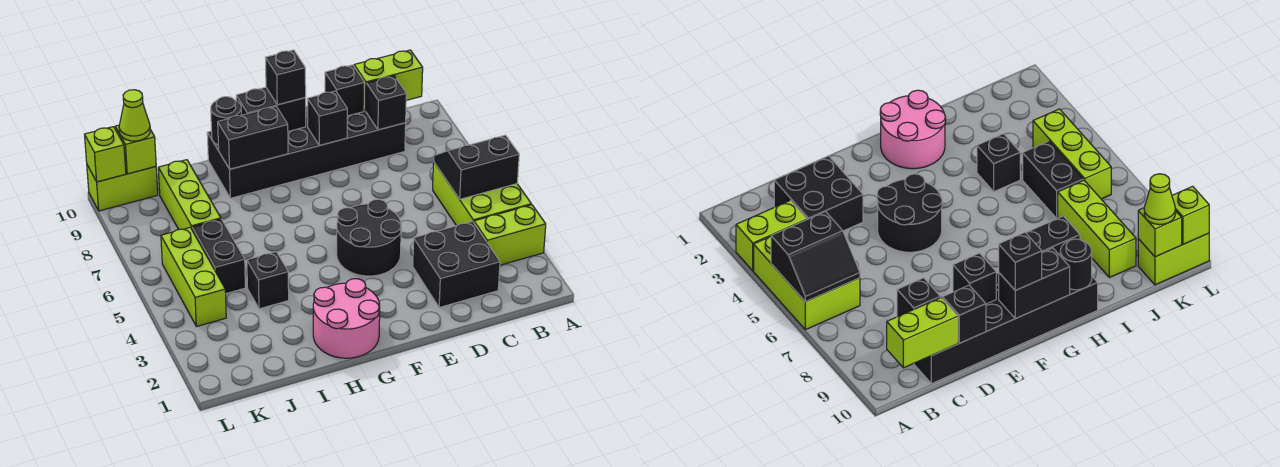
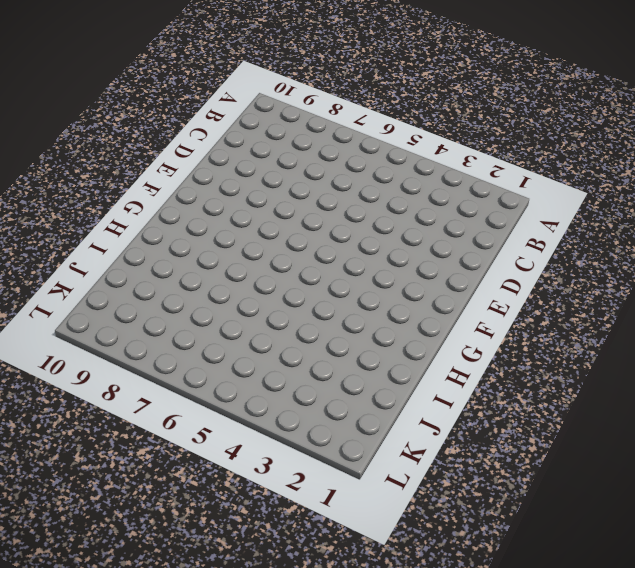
none -> lime 1x2 brick [474,205,546,265]
none -> lime 2x3 brick [433,163,531,226]
none -> black 2x2 brick [413,221,500,308]

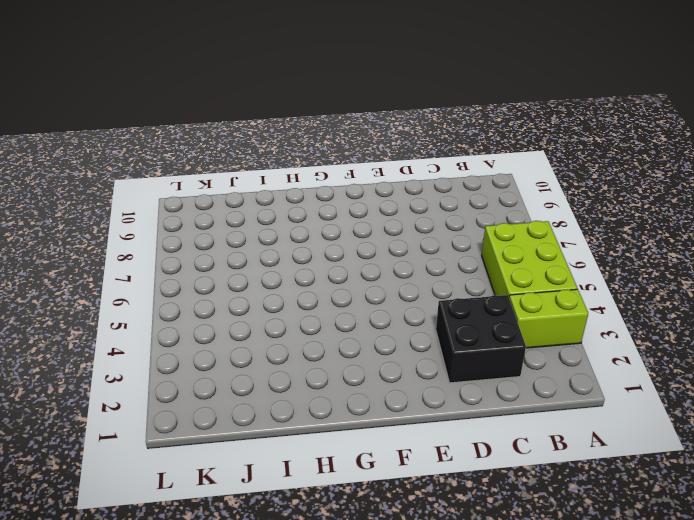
none -> black 2x6 brick [207,106,406,198]
none -> black 2x2 round brick [337,199,401,276]
none -> pink 2x2 round brick [313,279,380,358]

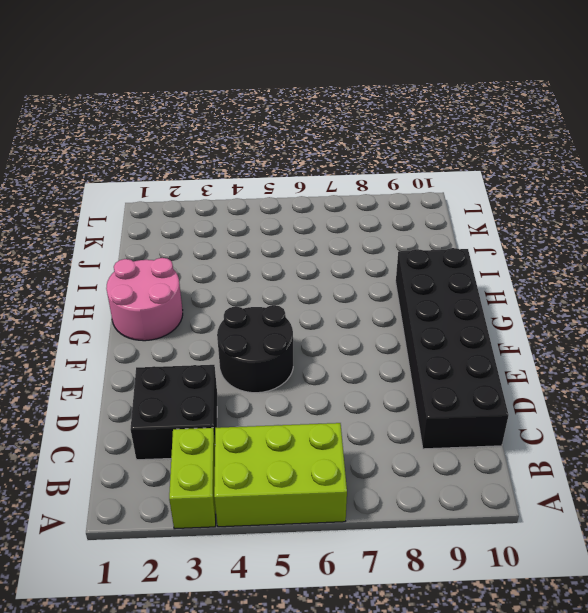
none -> black 1x1 brick [247,252,289,309]
none -> black 1x2 brick [192,219,245,293]
none -> lime 1x3 brick [158,160,221,230]

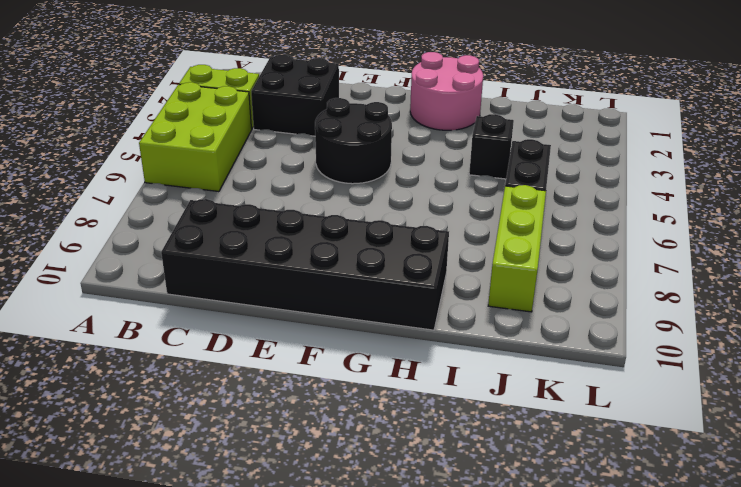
none -> lime 1x3 brick [161,227,226,327]
none -> lime 1x2 brick [87,165,158,211]
none -> black 2x2 slope [434,135,519,199]

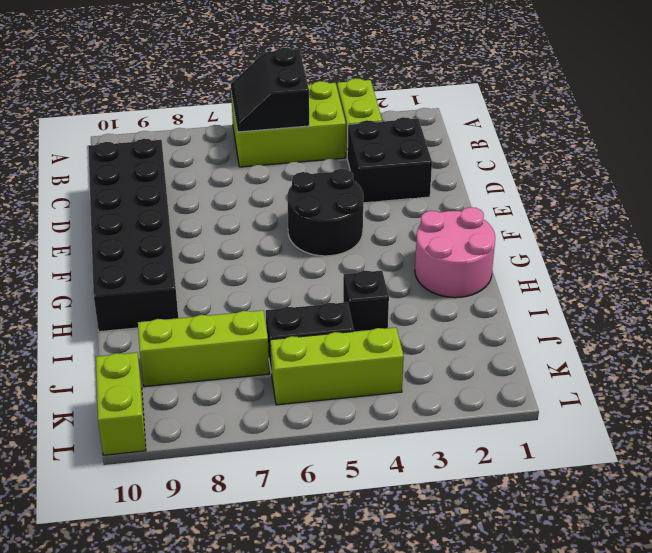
none -> lime 1x2 brick [354,50,423,111]
none -> black 1x1 brick [366,76,406,130]
none -> black 1x1 brick [325,65,364,116]

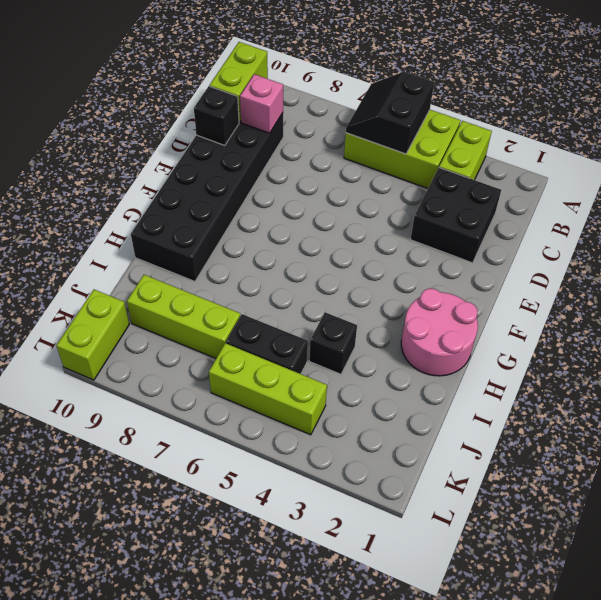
pink 1x1 brick [240,74,283,133] -> black 1x1 brick [366,76,406,130]
none -> black 2x2 round brick [337,199,401,276]
none -> black 1x1 brick [308,91,347,145]
none -> black 1x2 brick [236,87,306,131]

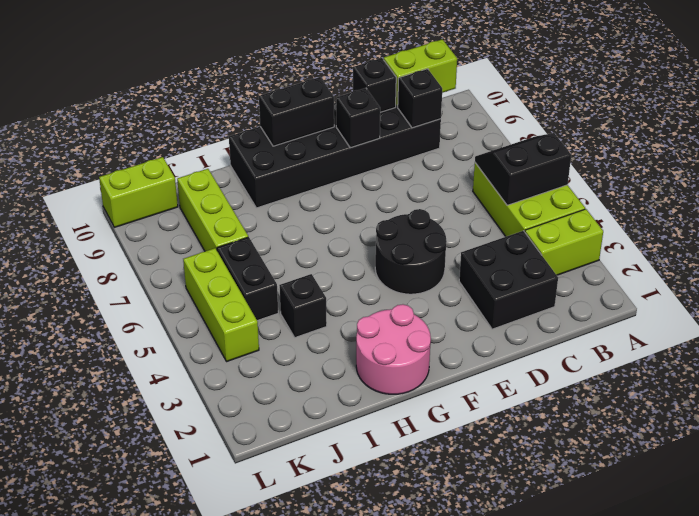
none -> black 1x2 brick [218,107,288,169]
none -> black 1x1 round brick [211,97,241,145]
none -> lime 1x1 brick [115,125,156,174]

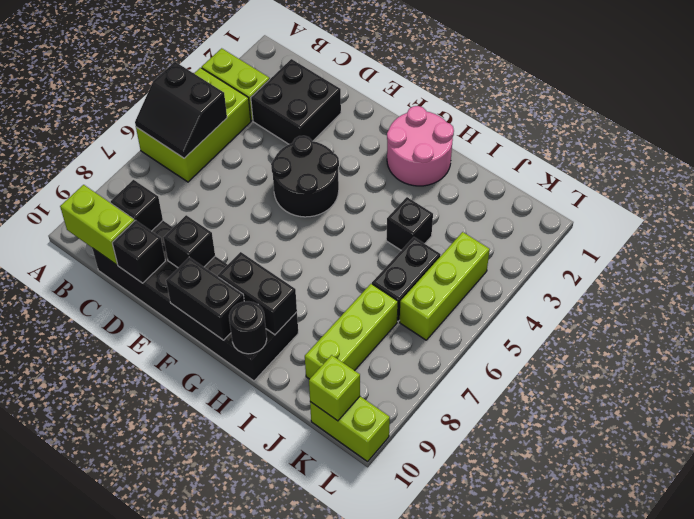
none -> lime 1x1 brick [85,127,126,182]
none -> black 1x1 brick [266,50,306,105]
none -> lime 1x1 cone [119,90,150,141]

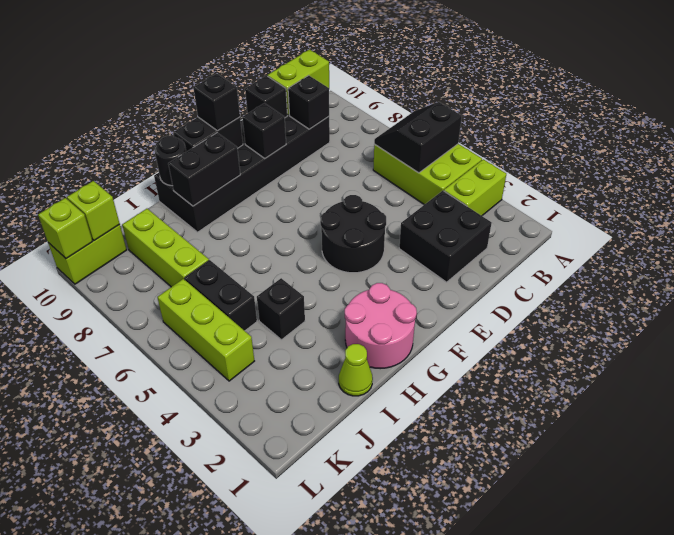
lime 1x1 cone [339,344,373,396] -> lime 1x1 cone moved to [119,90,150,141]

